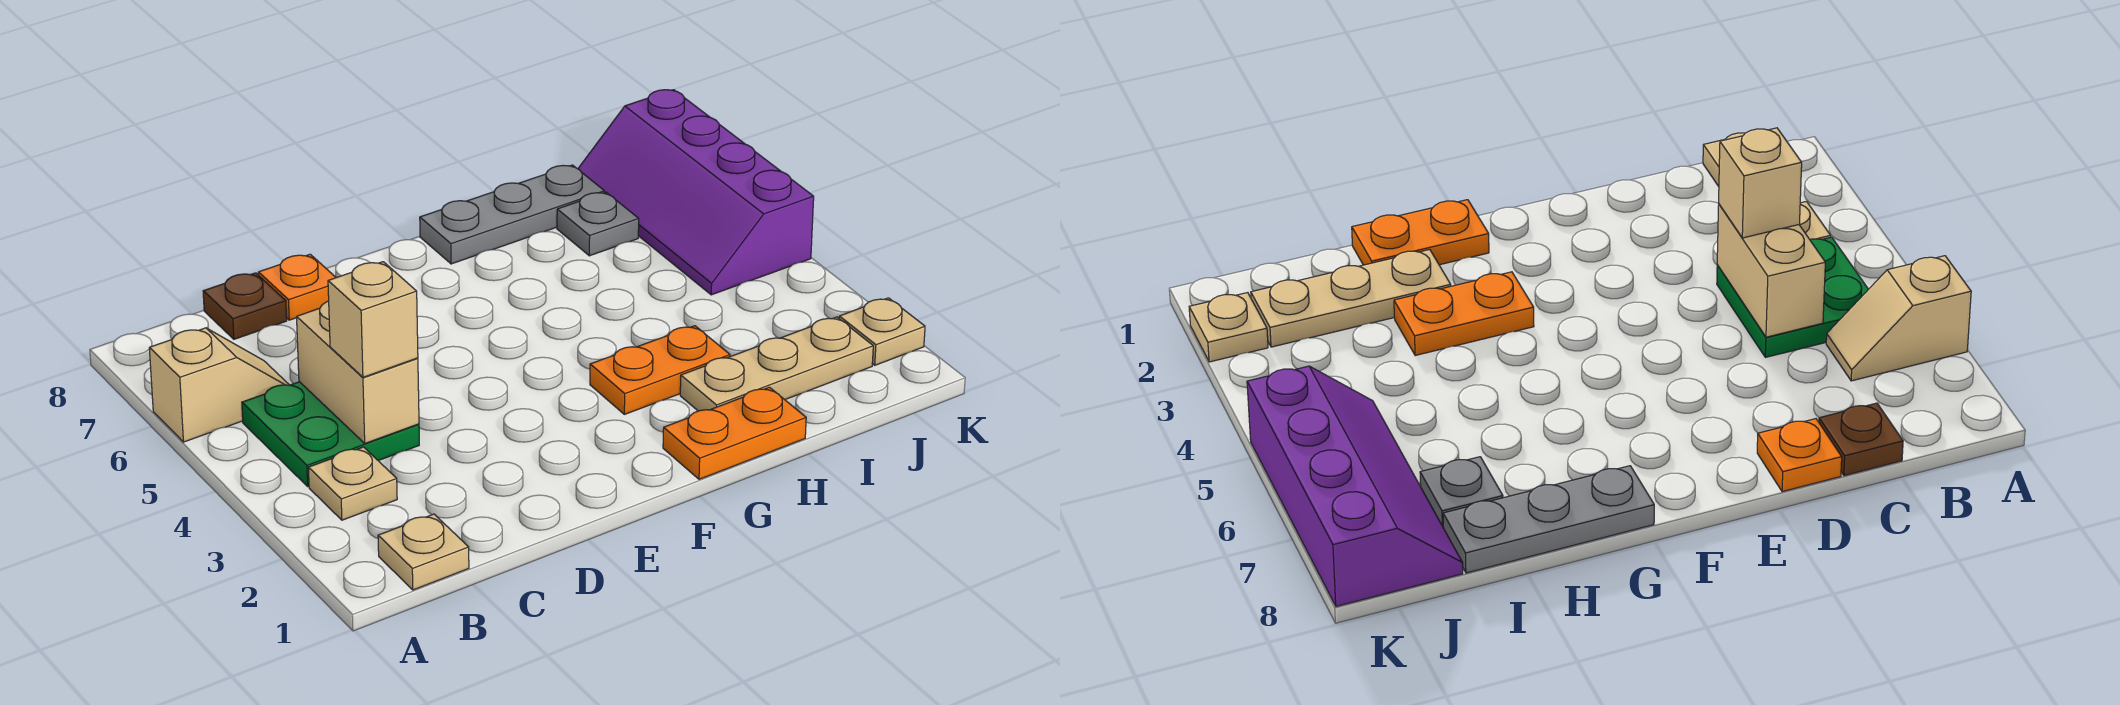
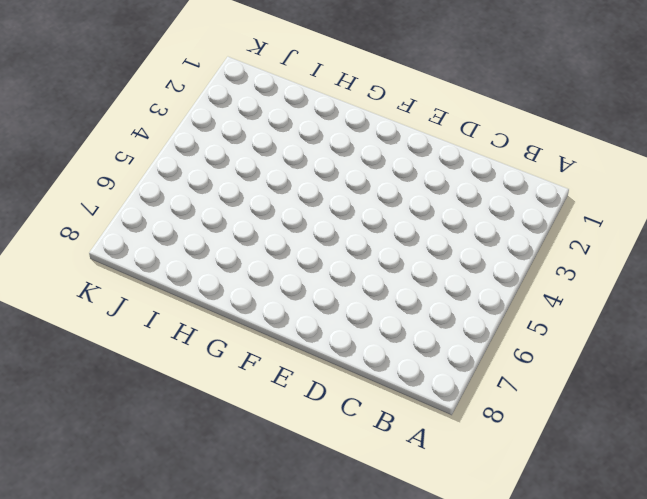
none -> tan 1x2 slope [149,328,289,442]
none -> tan 1x1 plate [378,514,469,590]
none -> tan 1x1 plate [308,447,397,520]

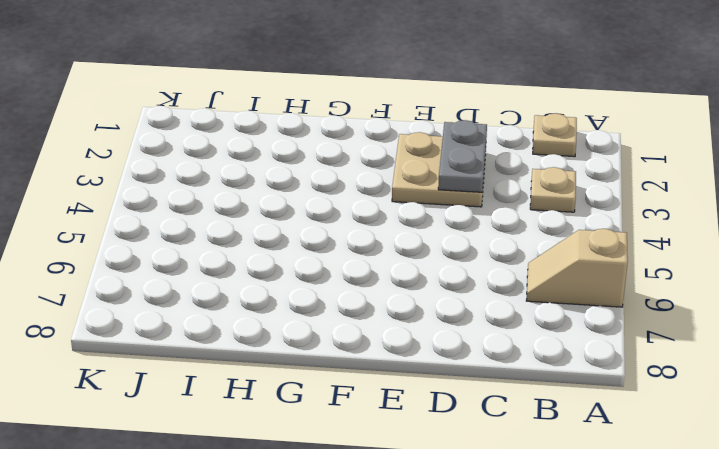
tan 2x2 plate [392,132,486,207] -> none
grey 1x2 plate [438,120,487,192] -> none
none -> green 2x2 plate [242,382,419,486]
none -> brown 1x1 plate [203,273,287,339]
none -> orange 1x1 plate [258,254,336,320]

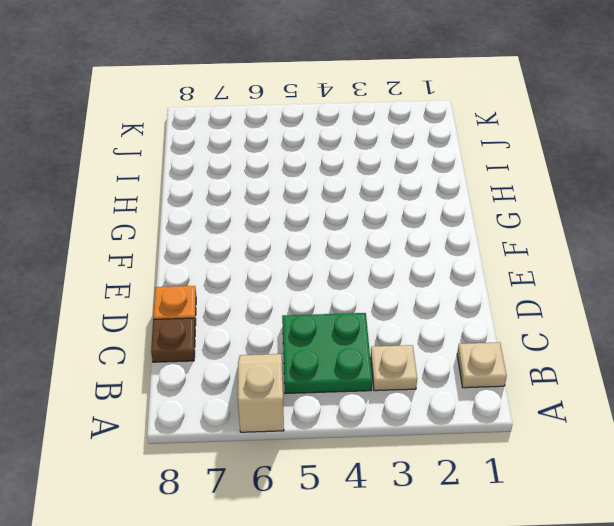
none -> orange 1x2 plate [663,387,806,479]
none -> orange 1x2 plate [590,326,730,414]
none -> grey 1x3 plate [420,165,604,264]

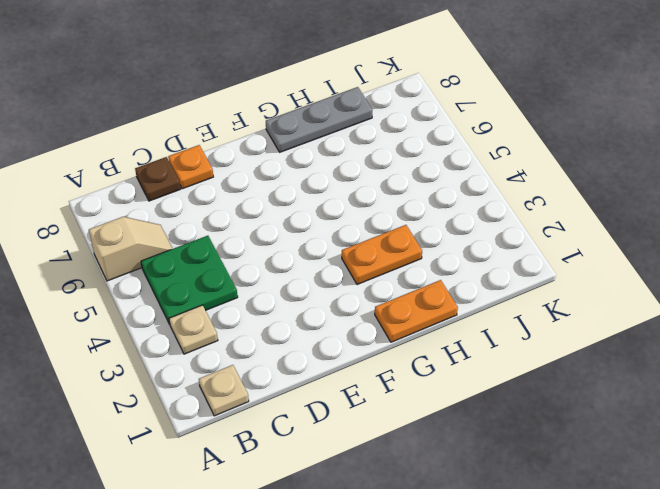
none -> tan 1x3 plate [680,317,873,411]
none -> grey 1x1 plate [557,192,639,256]
none -> purple 2x4 slope [578,90,814,295]

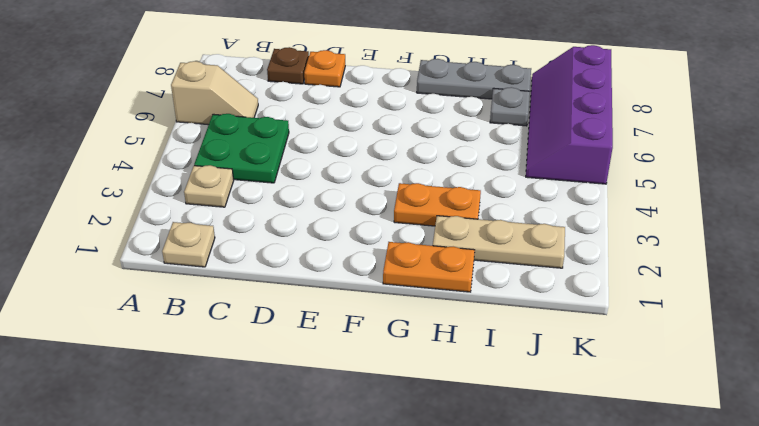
none -> tan 1x1 plate [839,298,925,365]
none -> tan 1x2 brick [297,301,419,443]
none -> tan 1x1 brick [328,262,418,377]

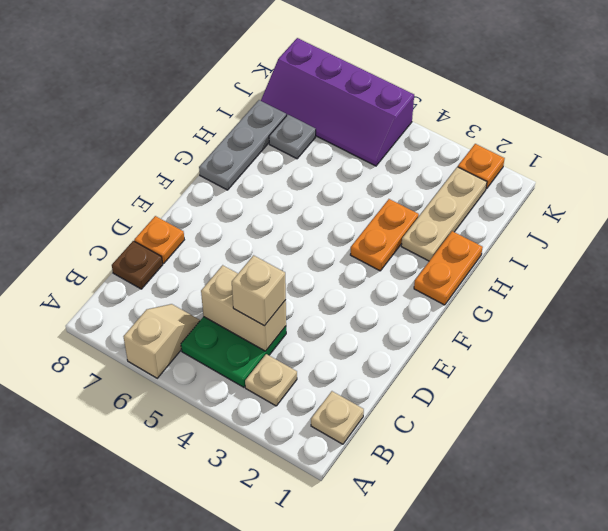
orange 1x1 plate [458,144,505,189] -> tan 1x1 plate [839,298,925,365]

